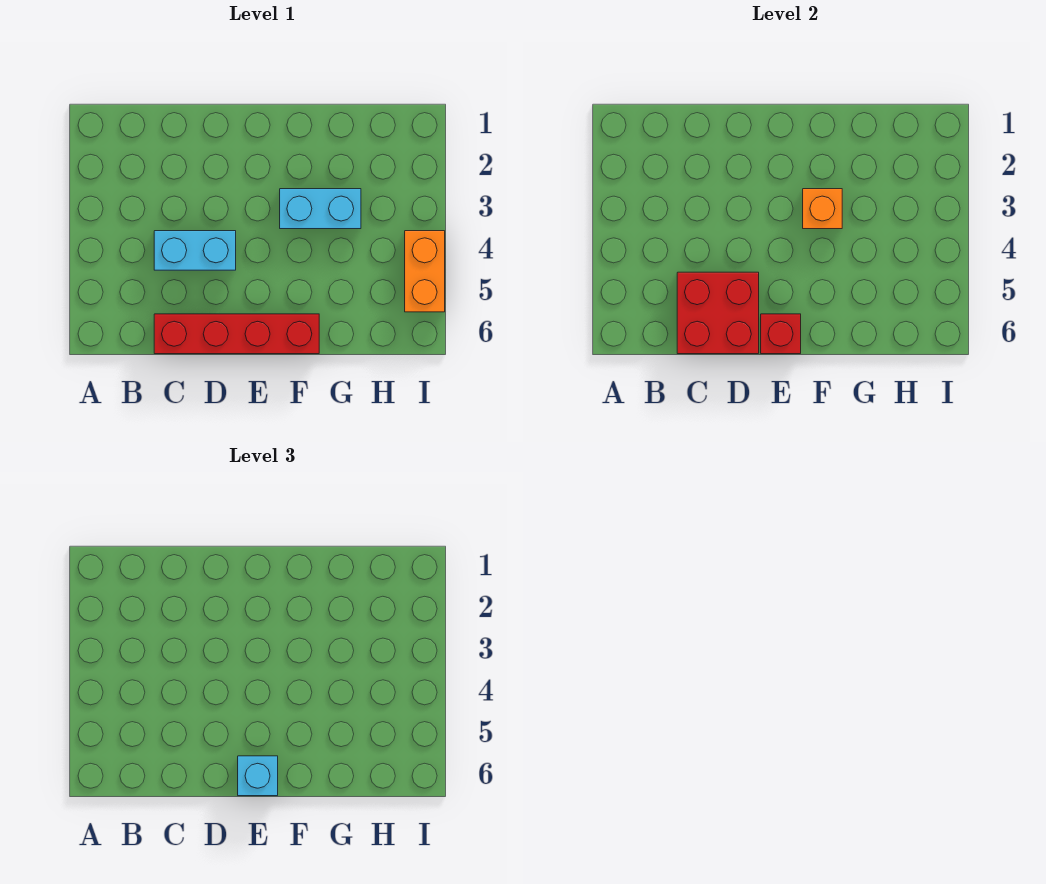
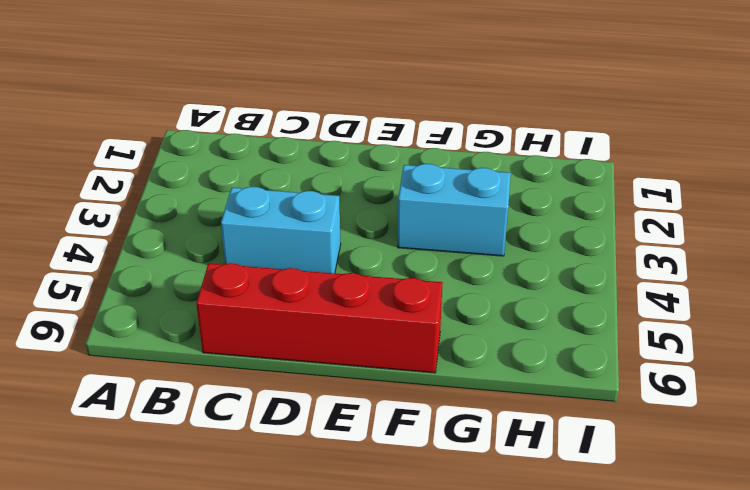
none -> orange 1x2 brick [405,231,445,312]
none -> red 2x2 brick [677,272,759,354]

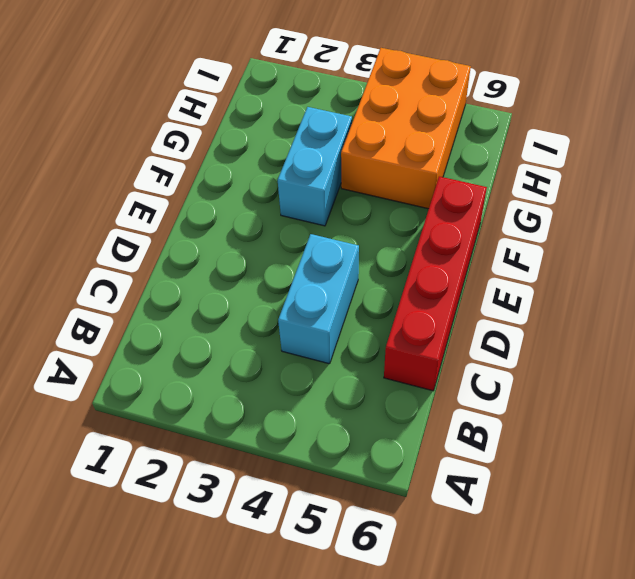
orange 2x3 brick [341,48,471,209] -> orange 1x2 brick [405,231,445,312]
none -> red 2x2 brick [677,272,759,354]
none -> red 1x1 brick [761,314,801,354]

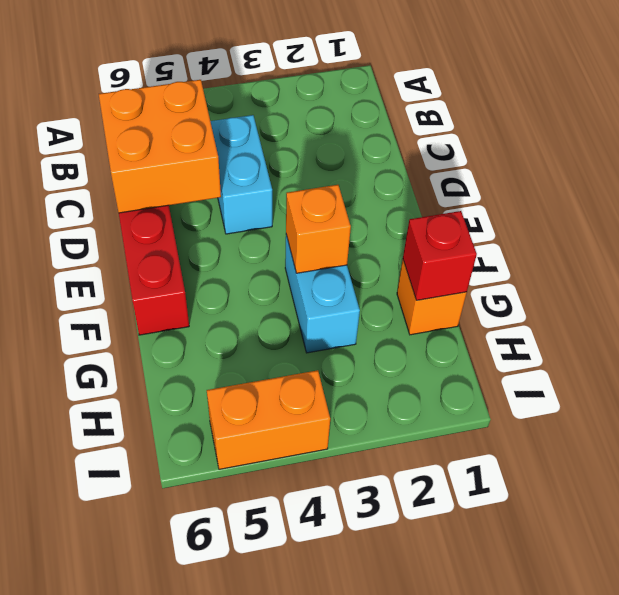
orange 2x2 brick [99,80,221,213] -> red 2x2 brick [677,272,759,354]
orange 1x1 brick [397,260,467,335] -> none
red 1x1 brick [403,211,477,300] -> red 1x1 brick moved to [761,314,801,354]
none -> cyan 1x1 brick [238,756,278,796]

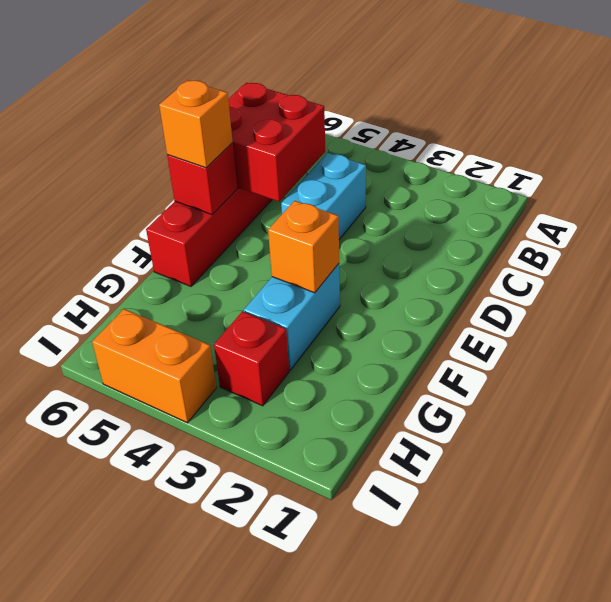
orange 1x1 brick [159,80,233,168] -> cyan 1x1 brick [238,756,278,796]
red 1x1 brick [214,311,289,406] -> none

